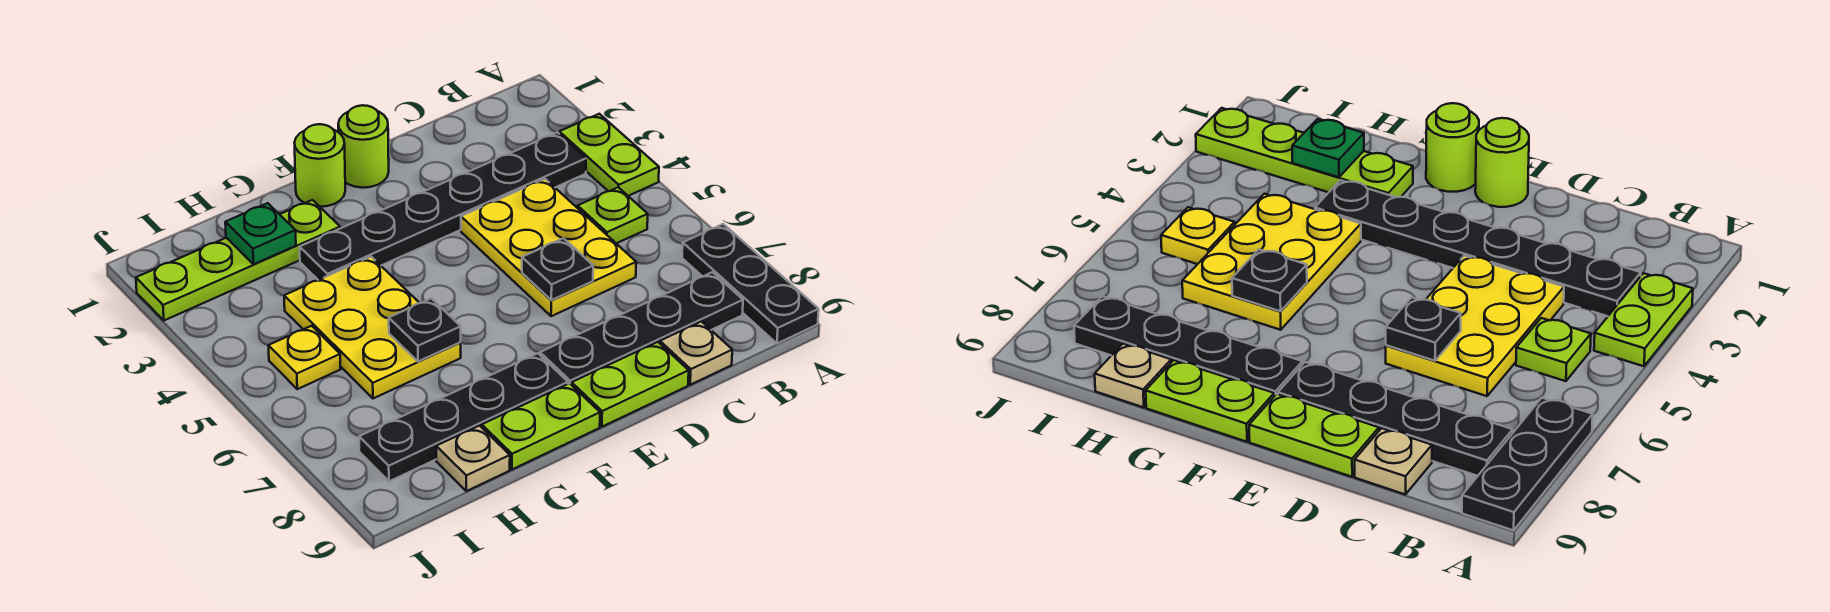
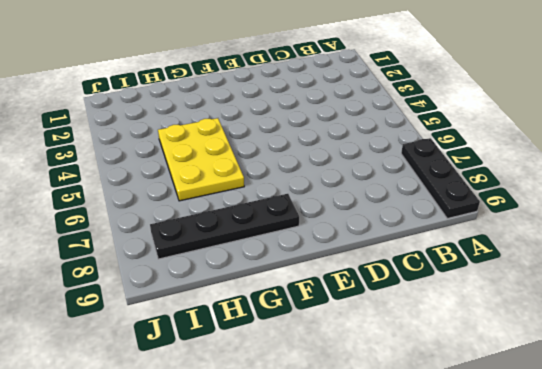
none -> lime 1x2 plate [559,114,659,196]
none -> black 1x6 plate [300,132,586,280]
none -> lime 1x1 plate [578,187,648,243]

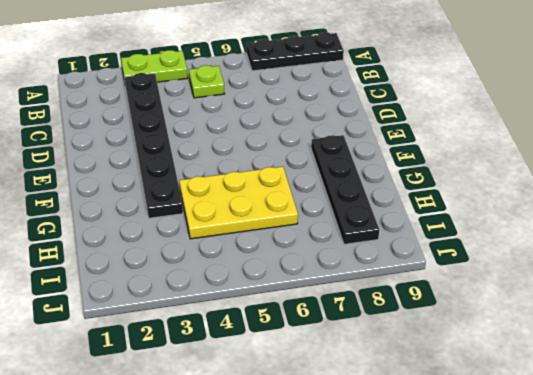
none -> black 1x4 plate [540,272,743,385]
none -> yellow 2x3 plate [461,179,636,316]
none -> tan 1x1 plate [660,322,732,385]

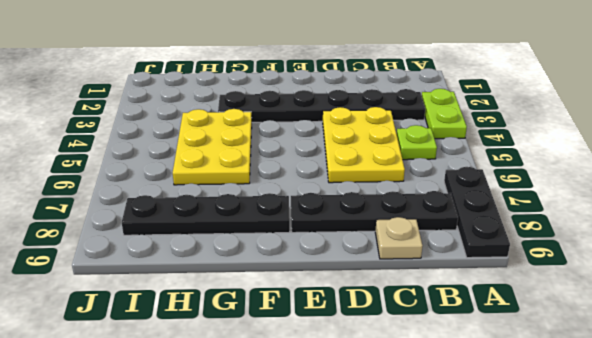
none -> lime 1x2 plate [572,342,689,427]
none -> lime 1x1 round brick [338,105,389,188]
none -> lime 1x1 round brick [294,124,345,207]

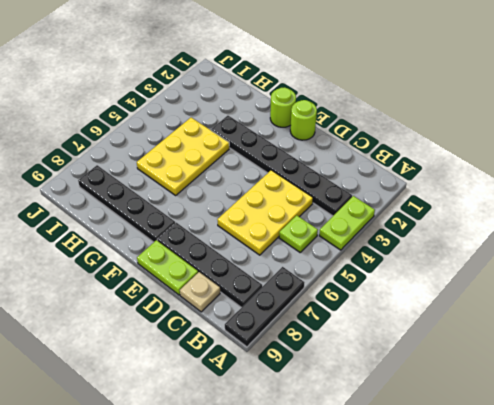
none -> lime 1x2 plate [482,383,600,469]
none -> lime 1x4 plate [136,200,340,320]
none -> tan 1x1 plate [436,426,510,491]

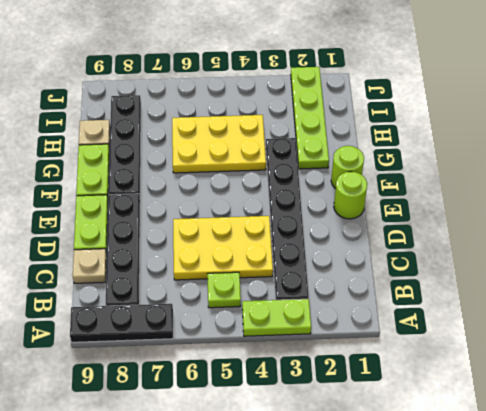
none -> yellow 1x1 plate [268,326,340,389]
none -> black 1x1 plate [522,238,593,300]
none -> black 1x1 plate [389,298,461,361]

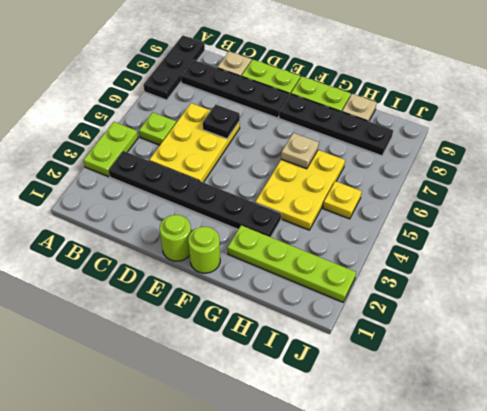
tan 1x1 plate [281,133,319,169] -> black 1x1 plate [389,298,461,361]
none -> green 1x1 plate [225,203,296,264]

